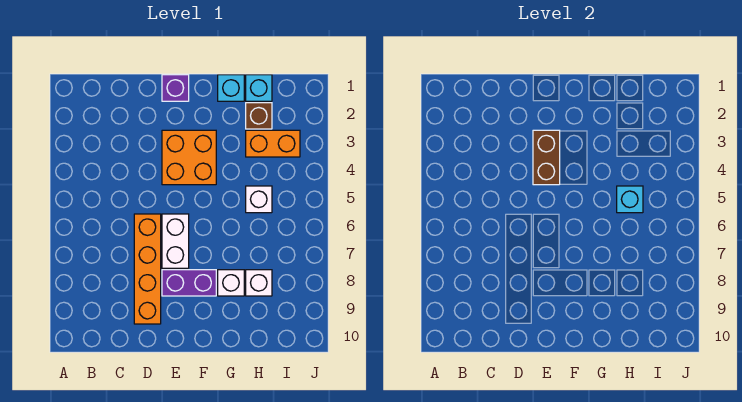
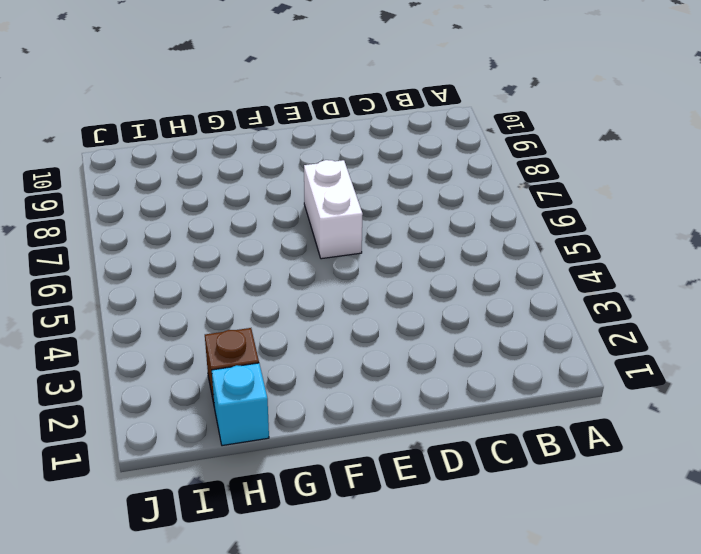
none -> orange 1x4 brick [134,214,161,324]
none -> purple 1x1 brick [162,75,189,101]
none -> orange 2x2 brick [162,130,216,185]

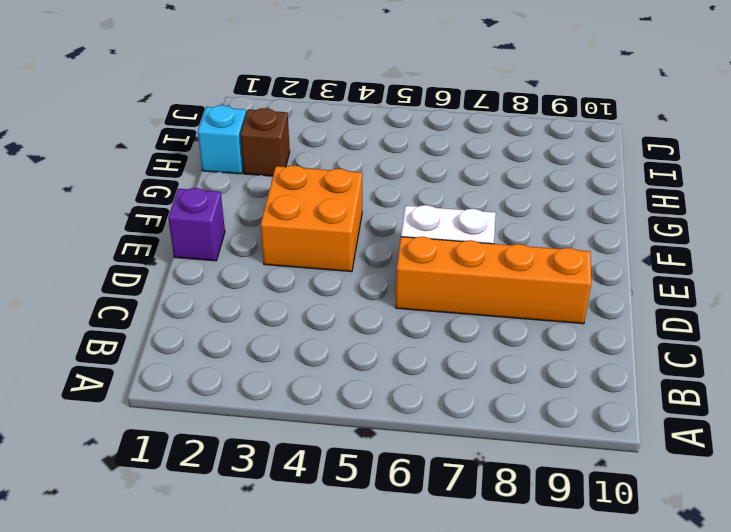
none -> purple 1x2 brick [162,270,216,296]
none -> cyan 1x1 brick [218,75,244,101]
none -> white 1x1 brick [218,270,244,296]

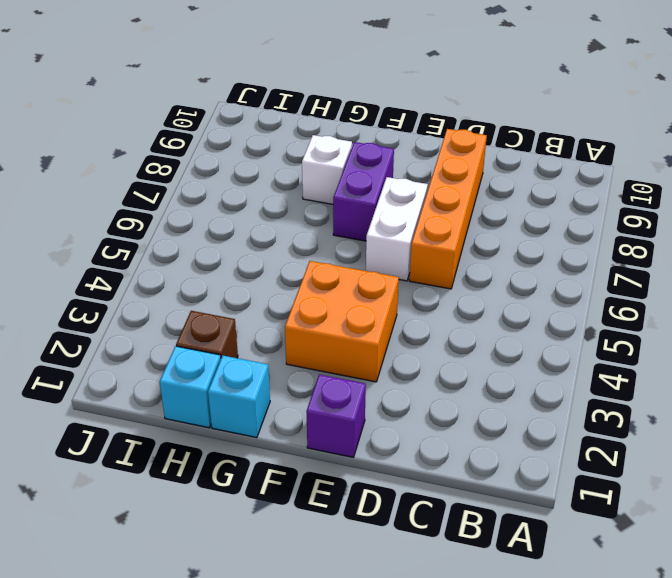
purple 1x2 brick [333,142,394,241] -> purple 1x2 brick turned to [162,270,216,296]
none -> orange 1x2 brick [246,130,300,157]
none -> white 1x1 brick [246,186,272,213]
none -> white 1x1 brick [246,270,272,296]

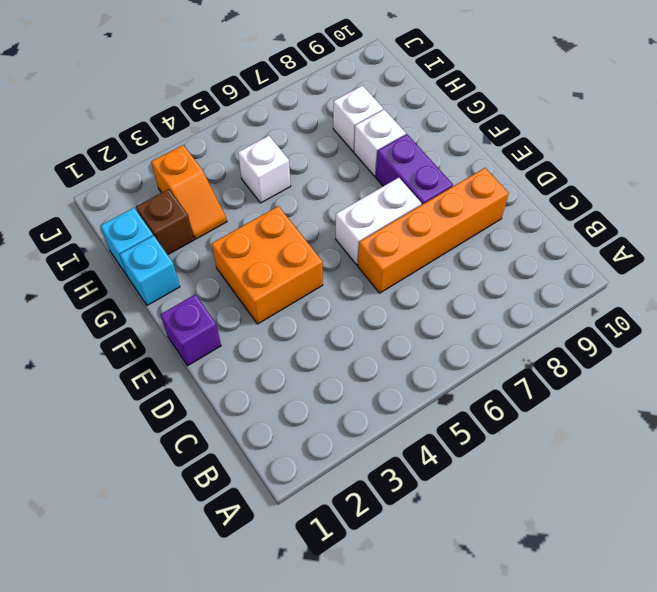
orange 1x2 slope [151,145,227,239] -> orange 1x2 brick [246,130,300,157]
none -> brown 1x2 brick [533,130,560,185]
none -> cyan 1x1 brick [617,186,643,213]

